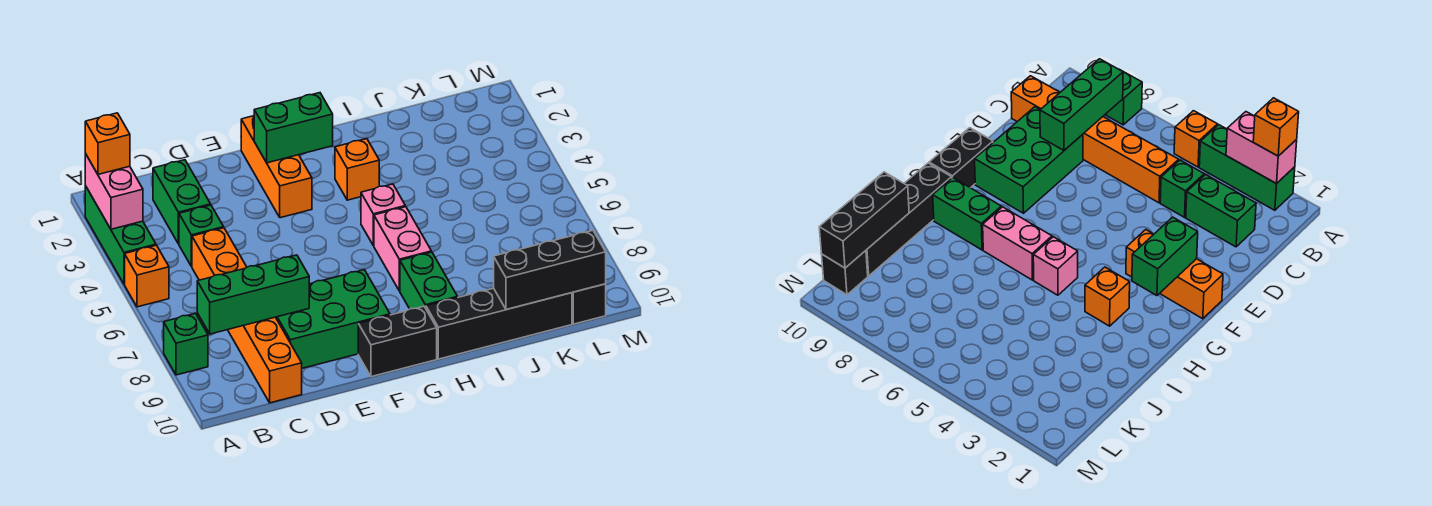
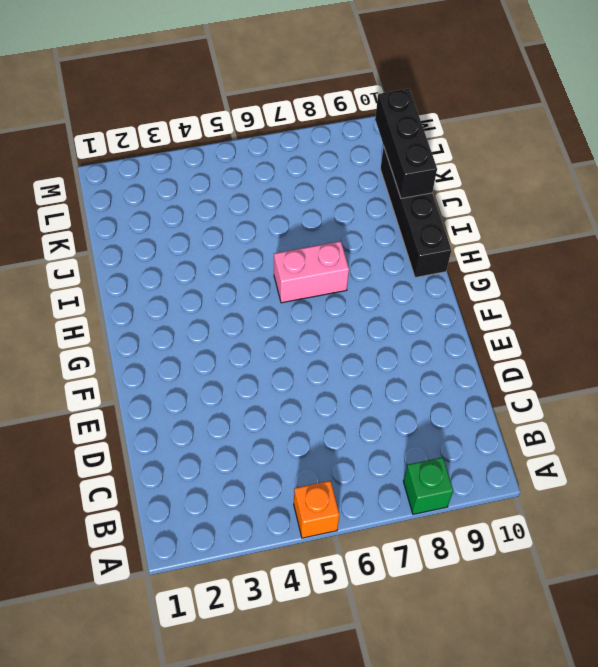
none -> green 1x3 brick [85,186,156,284]
none -> green 1x2 brick [153,160,211,244]
none -> green 1x1 brick [179,205,224,267]

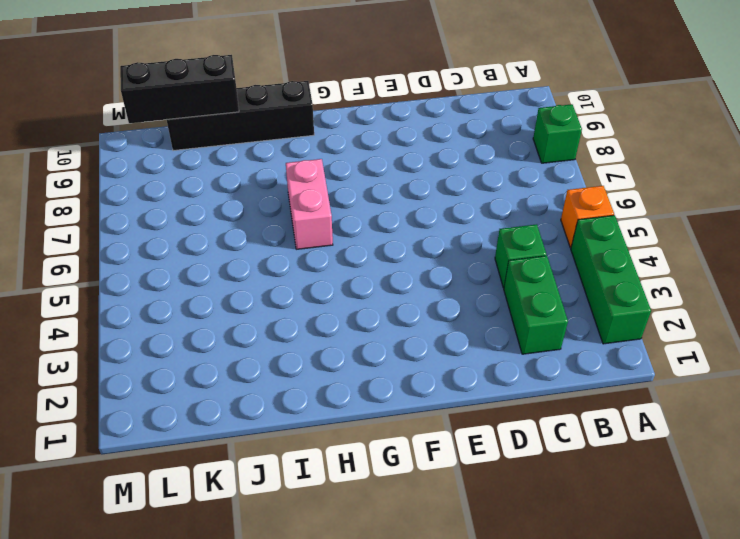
none -> orange 1x6 brick [192,228,302,403]
none -> green 2x3 brick [276,270,390,368]
none -> orange 1x3 brick [241,116,312,218]

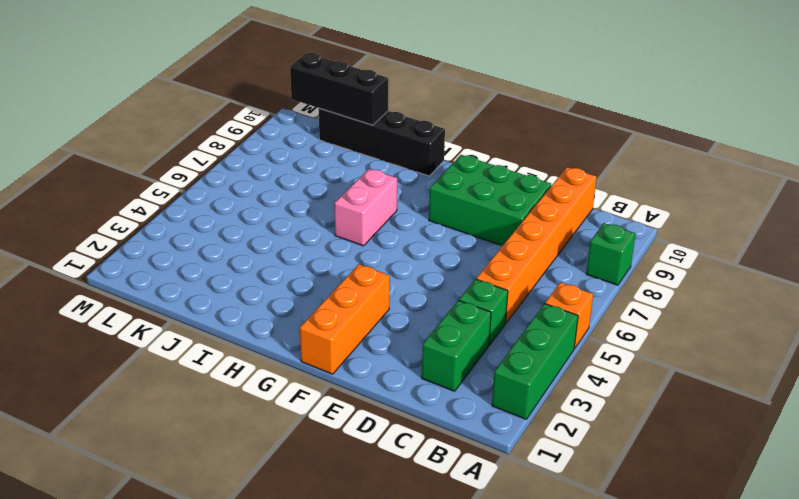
none -> black 1x2 brick [358,306,437,377]
none -> orange 1x1 brick [335,139,379,200]
none -> pink 1x1 brick [361,184,406,246]

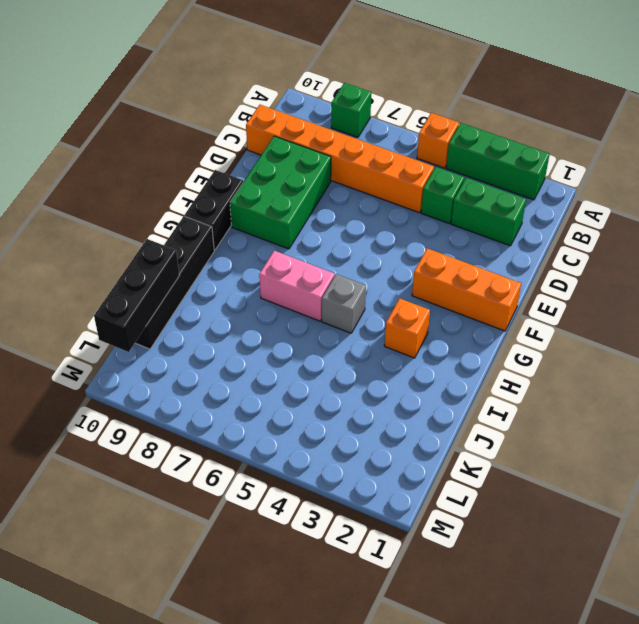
grey 1x1 brick [322,274,366,333] -> pink 1x1 brick [361,184,406,246]
none -> green 1x2 brick [400,252,458,309]
none -> black 1x1 brick [572,284,606,324]
none -> pink 1x2 brick [85,154,143,229]

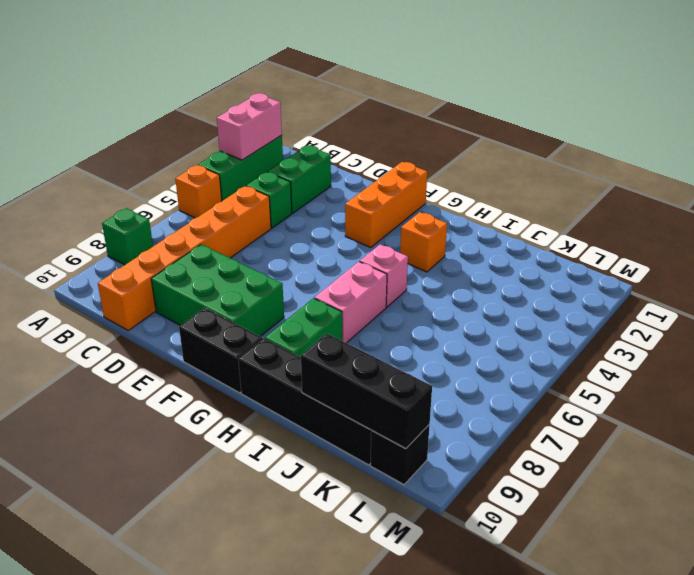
none -> green 1x3 brick [197,255,309,334]
none -> green 1x2 brick [254,93,333,163]
none -> orange 1x1 brick [85,113,130,174]

